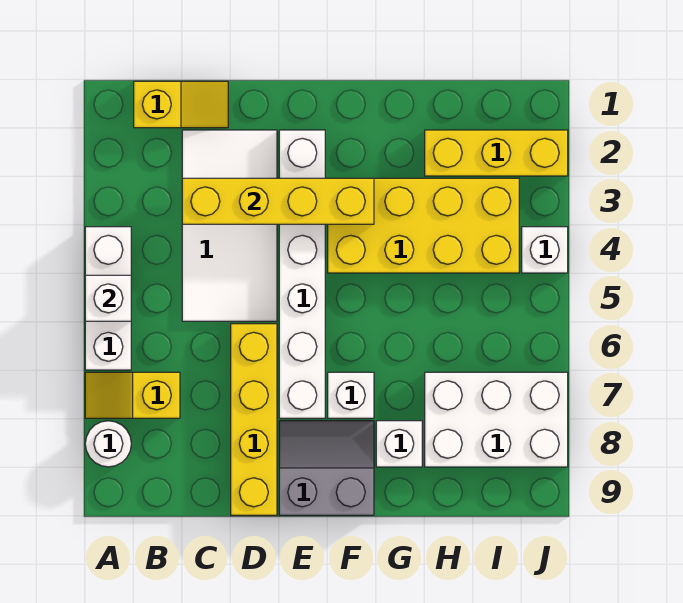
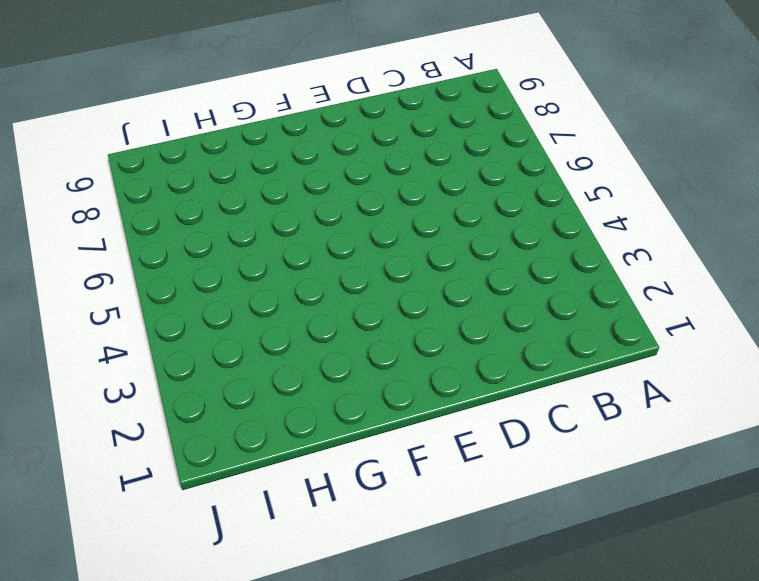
none -> white 1x3 brick [85,227,131,370]
none -> yellow 1x2 slope [85,372,180,418]
none -> white 1x1 round brick [85,421,131,467]

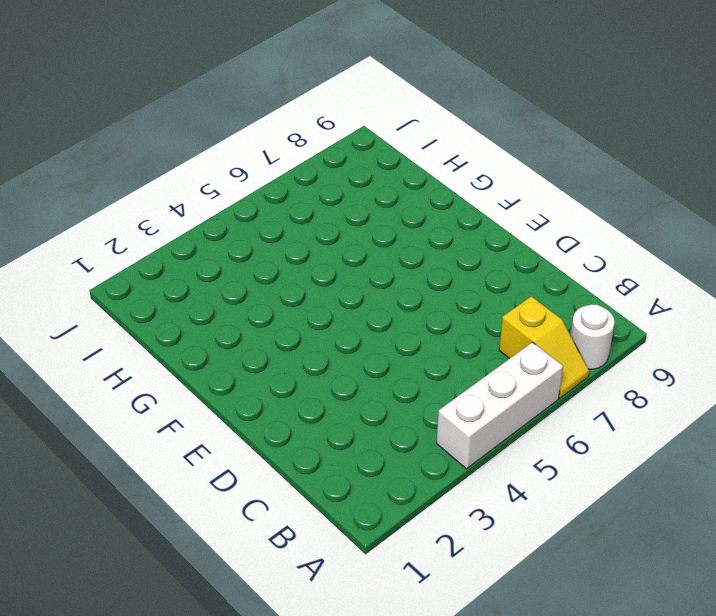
none -> yellow 1x2 slope [134,81,228,128]
none -> white 2x4 tile [182,130,277,321]
none -> yellow 1x4 brick [231,324,277,515]

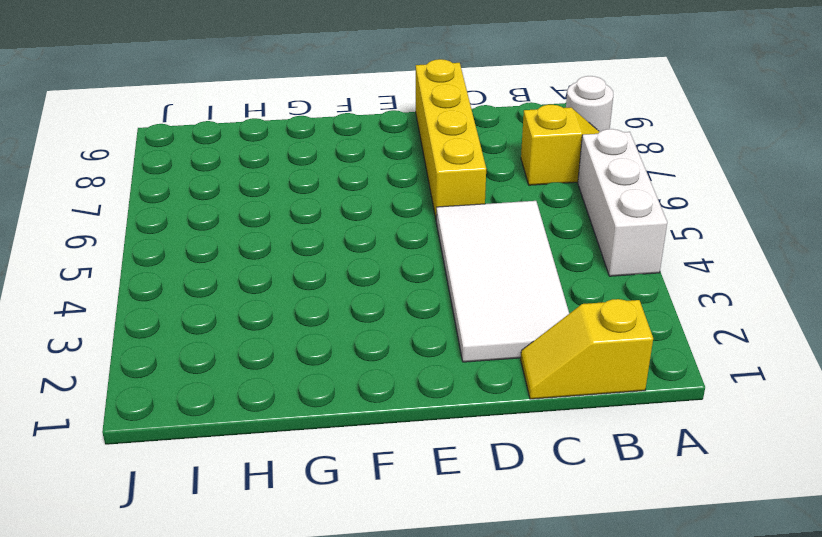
none -> white 1x6 brick [279,130,325,418]
none -> grey 2x2 slope [279,421,374,515]
none -> yellow 2x4 brick [328,178,519,273]

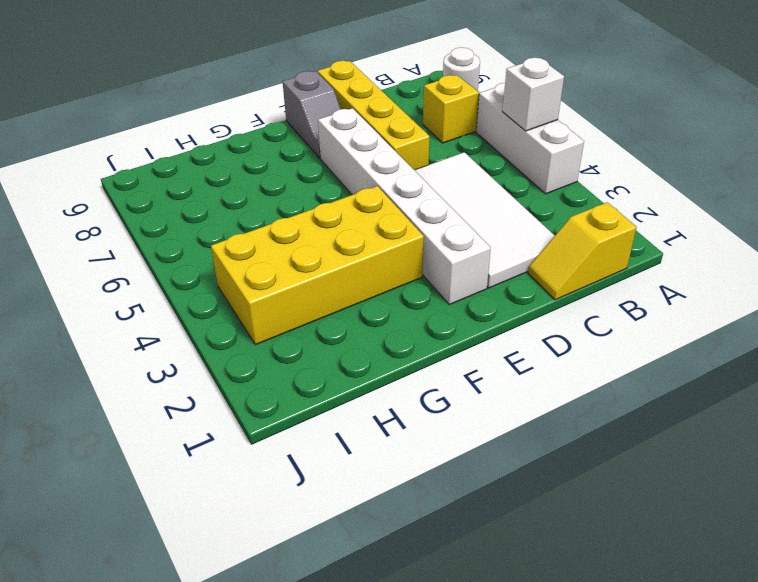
grey 1x2 slope [283,71,341,158] -> grey 2x2 slope [279,421,374,515]
none -> white 1x1 brick [328,372,374,418]
none -> white 1x1 brick [376,421,422,467]
none -> yellow 1x3 brick [425,130,568,176]

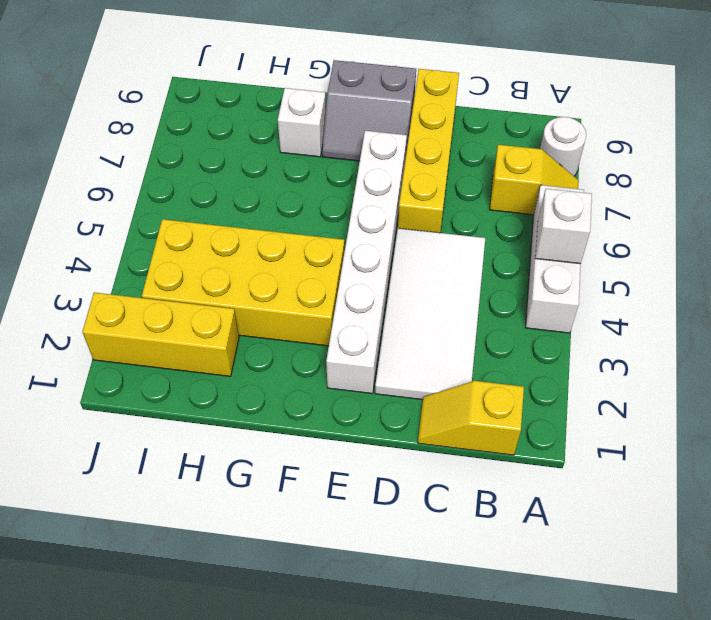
none -> white 1x1 brick [328,372,374,418]
none -> white 2x3 brick [425,372,568,467]
none -> white 1x1 brick [522,227,568,273]

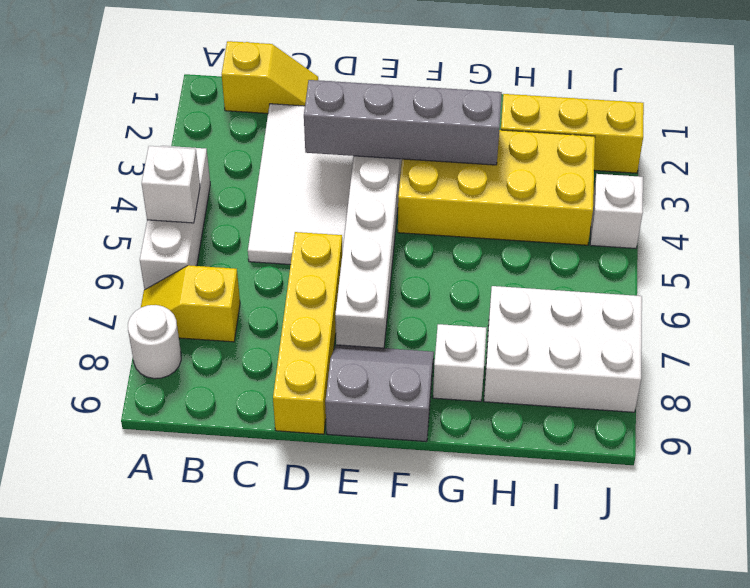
grey 1x4 brick [304,80,502,165] -> yellow 1x4 brick [182,178,374,224]
none -> white 1x1 brick [328,372,374,418]

